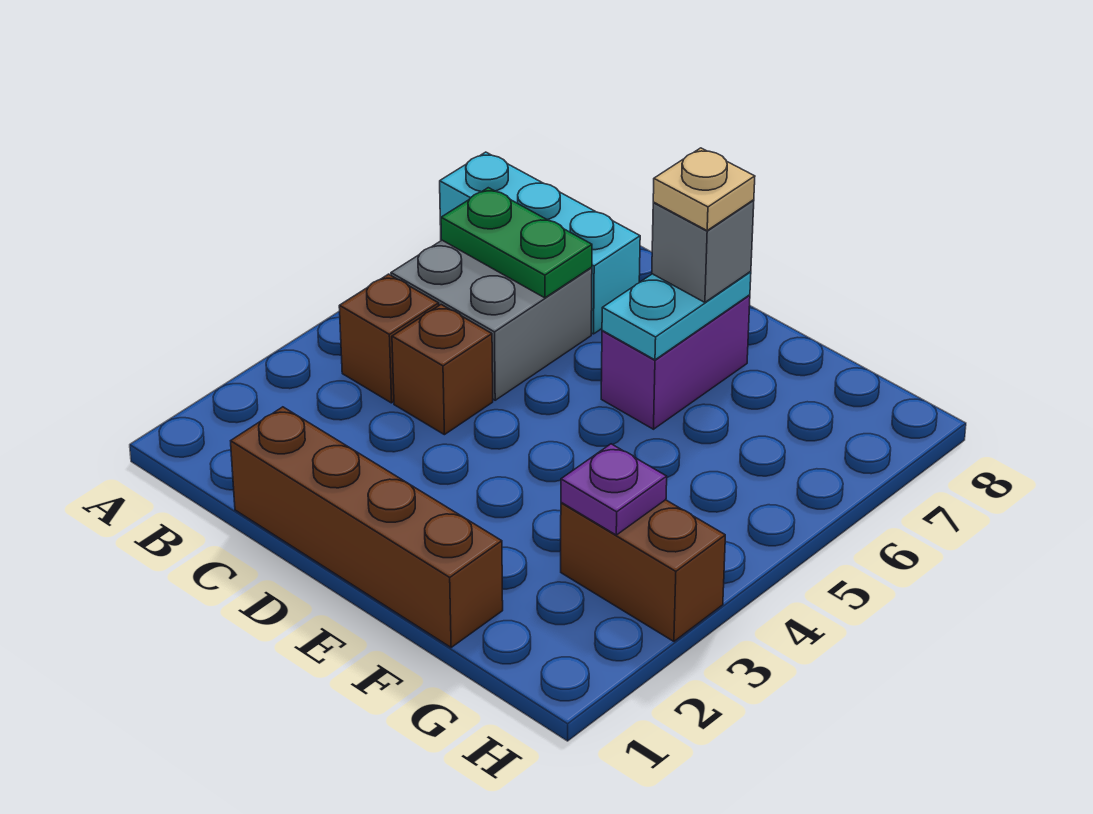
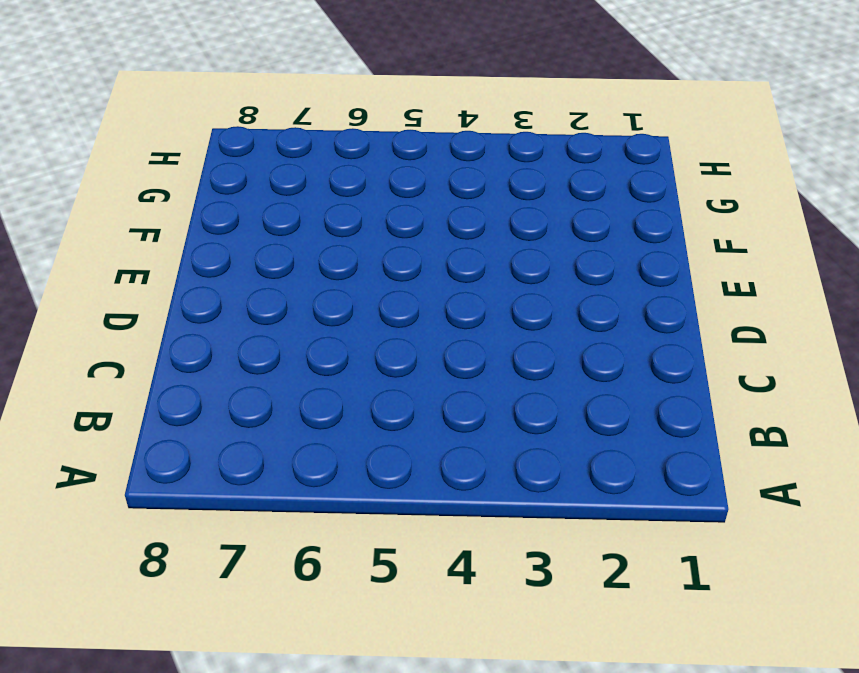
none -> cyan 1x3 brick [440,152,640,334]
none -> brown 1x1 brick [339,274,439,403]
none -> grey 2x2 brick [391,240,592,400]

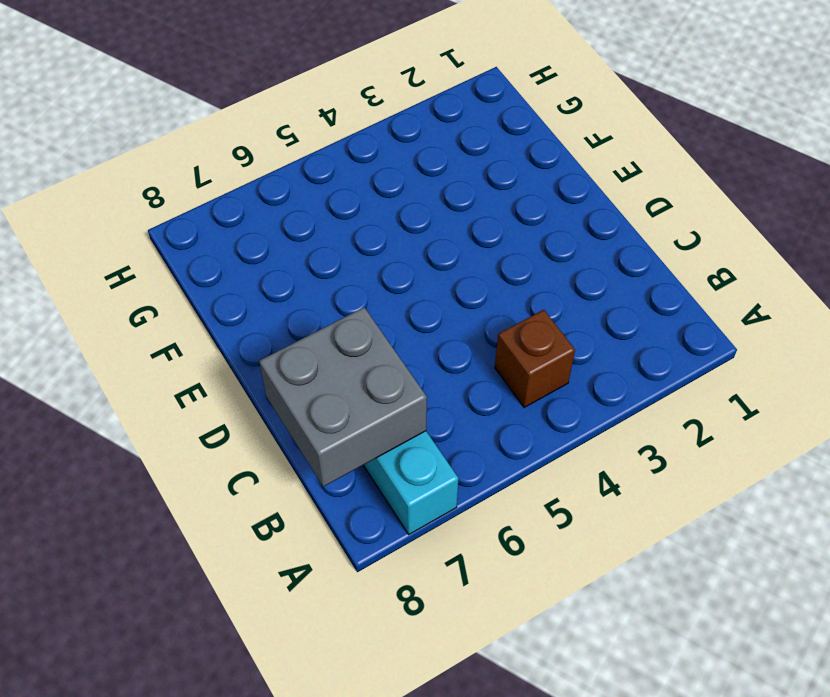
grey 2x2 brick [259,307,427,487] -> grey 2x2 brick moved to [391,240,592,400]
none -> brown 1x4 brick [231,407,503,647]
none -> brown 1x1 brick [392,305,493,435]
none -> purple 1x2 brick [601,295,750,429]

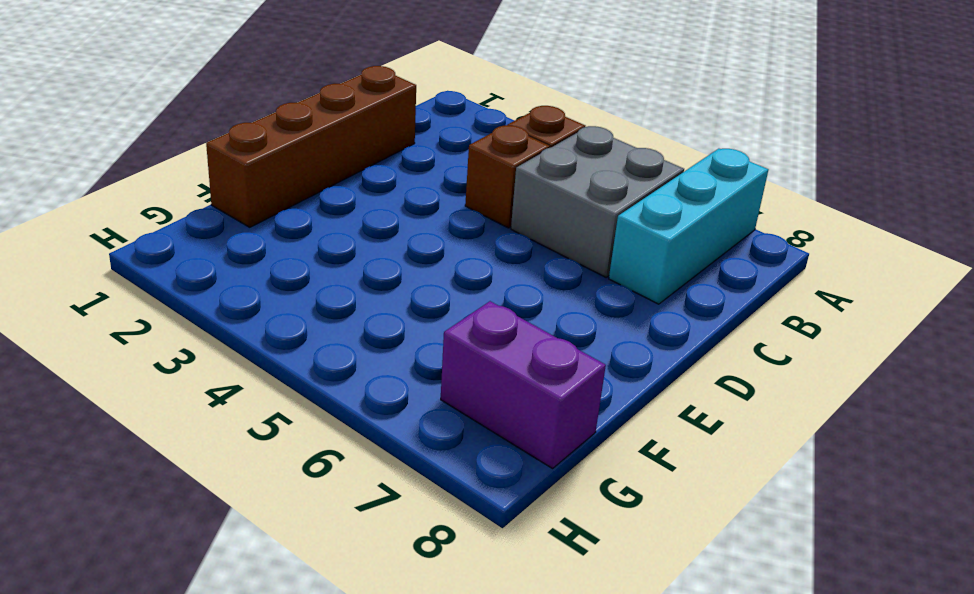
purple 1x2 brick [441,301,606,468] -> purple 1x2 brick moved to [601,295,750,429]
none -> brown 1x2 brick [561,500,725,641]
none -> green 1x2 plate [441,188,592,298]
none -> cyan 1x2 plate [602,272,751,360]

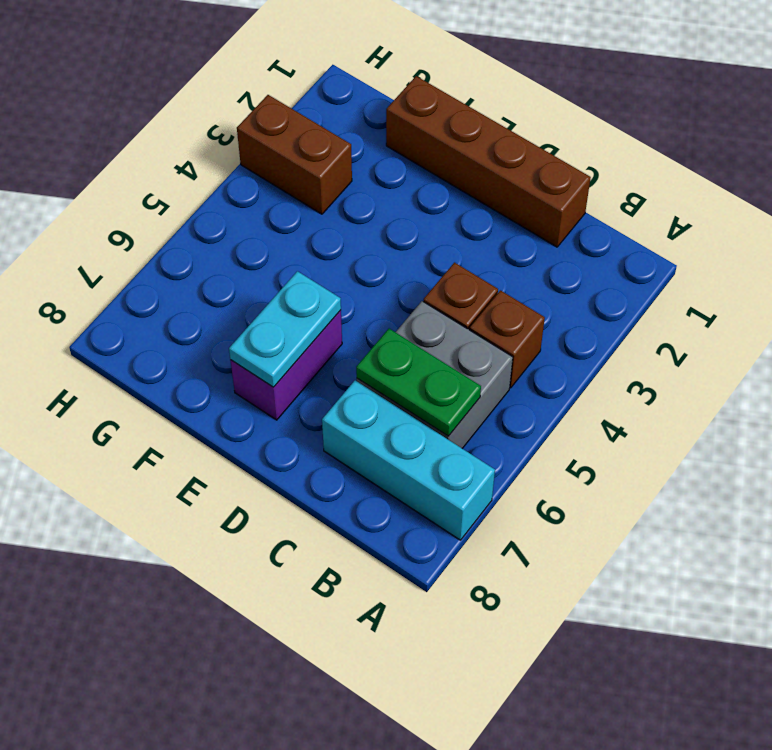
none -> purple 1x1 plate [561,444,667,535]
none -> grey 1x1 brick [652,200,754,302]
none -> tan 1x1 plate [653,148,755,230]

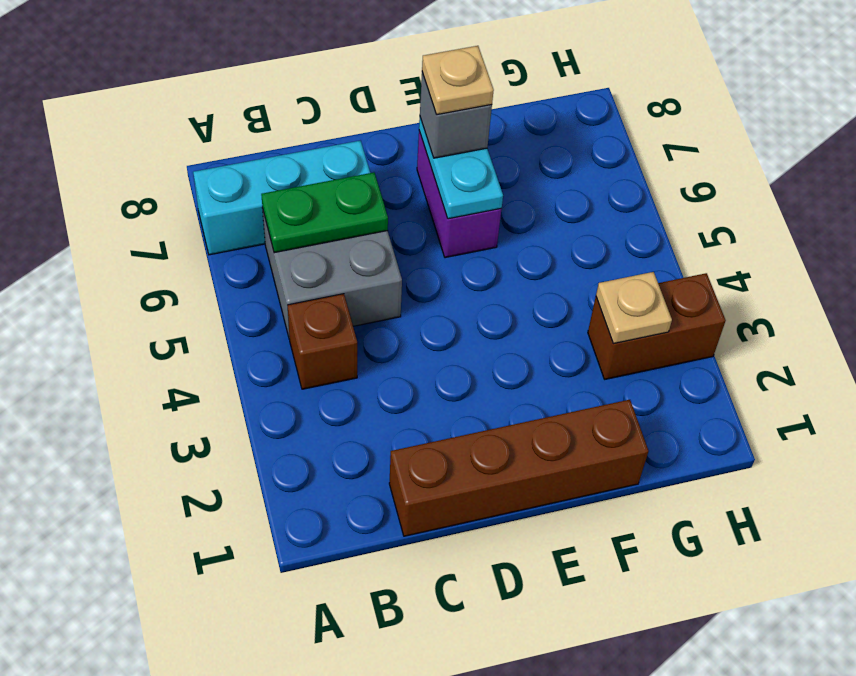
tan 1x1 plate [596,272,672,344] -> purple 1x1 plate [561,444,667,535]
none -> brown 1x1 brick [392,305,493,435]

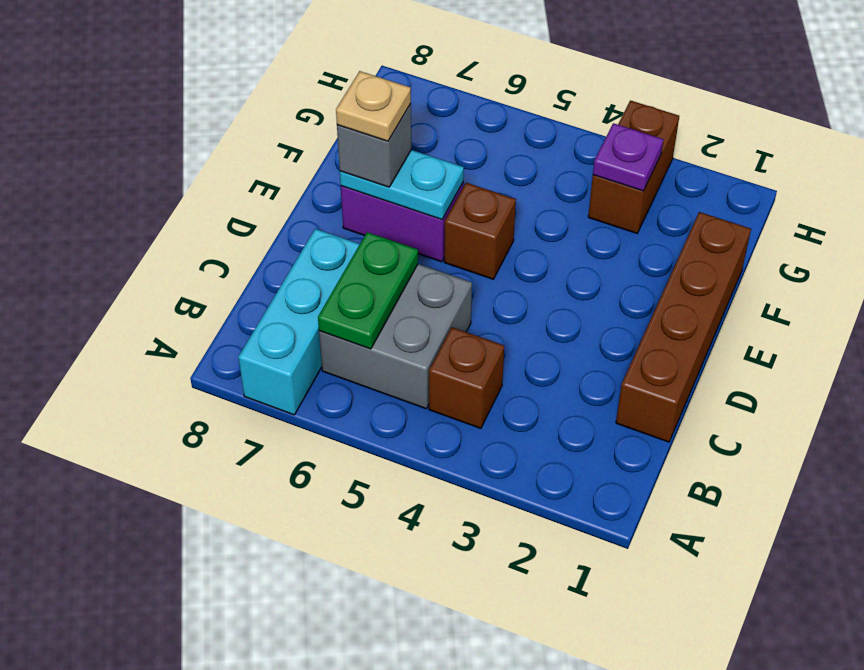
brown 1x1 brick [444,183,516,279] -> brown 1x1 brick moved to [392,305,493,435]

